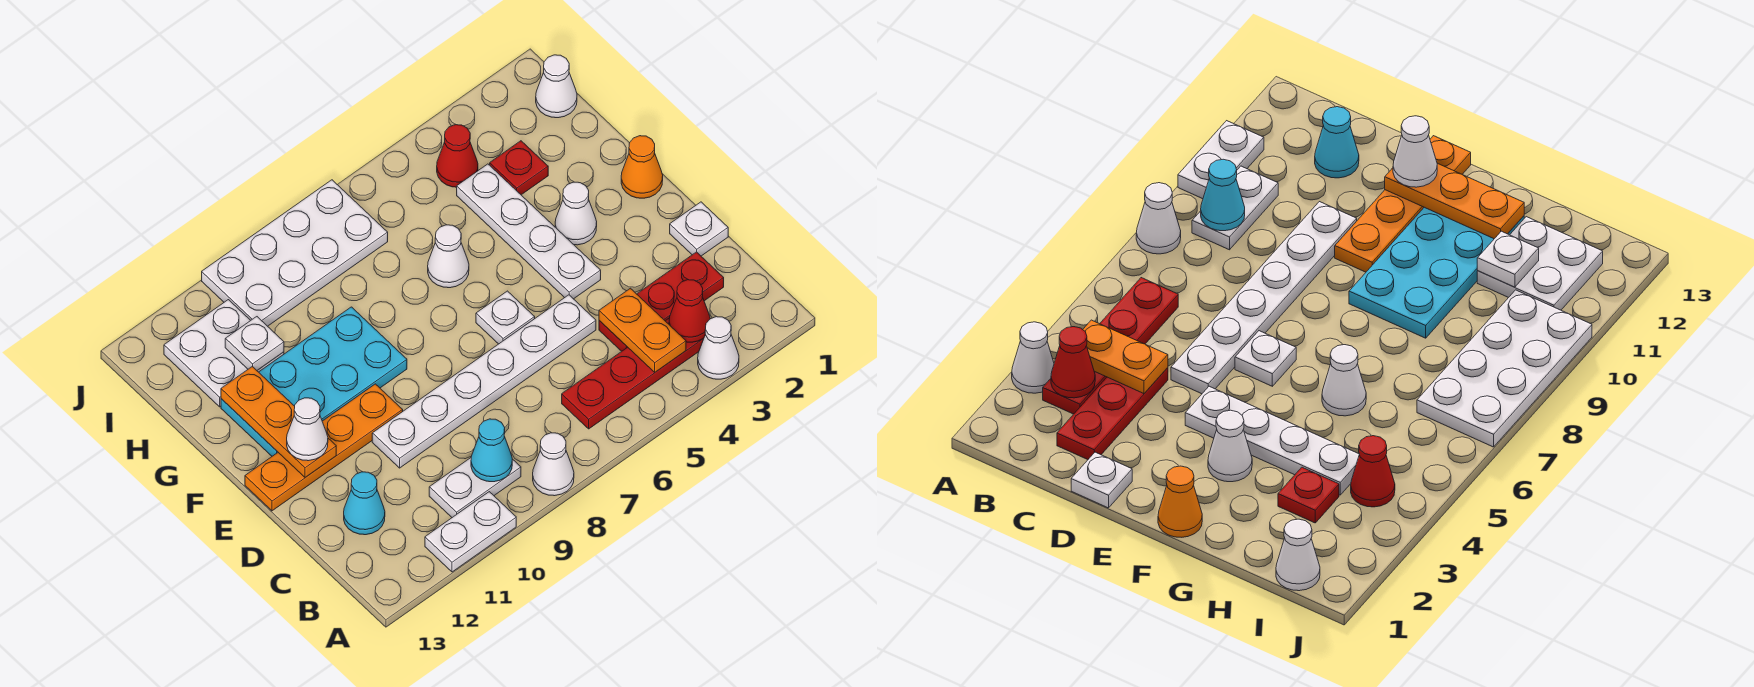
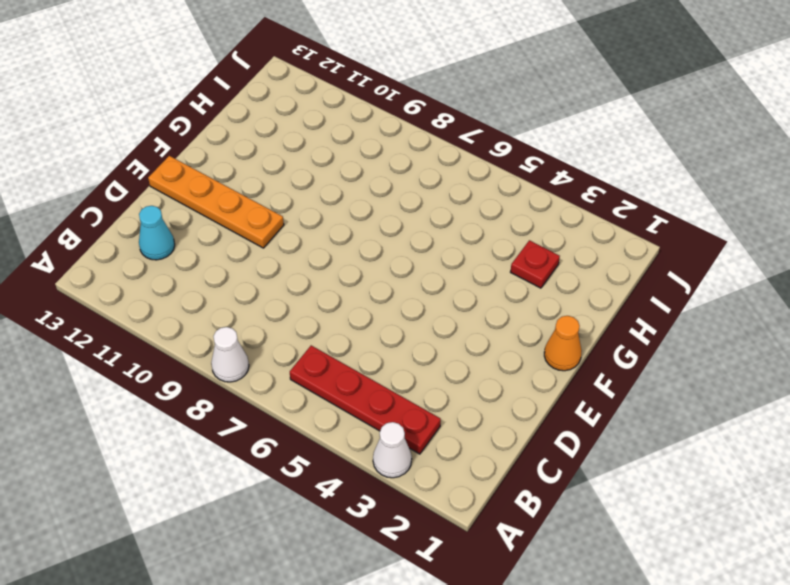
none -> white 1x2 plate [425,492,516,572]
none -> white 1x2 plate [429,458,521,517]
none -> red 1x3 plate [599,252,724,351]

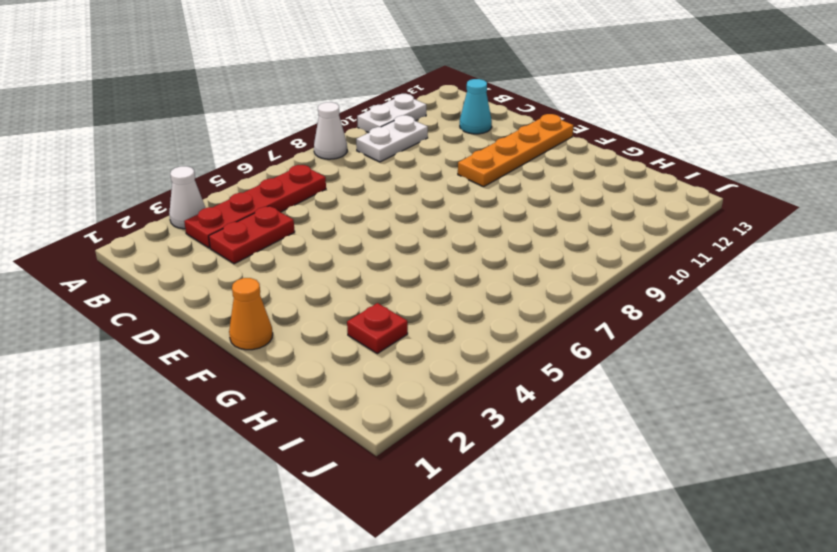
red 1x2 plate [209,206,295,264] -> red 1x3 plate [599,252,724,351]
none -> white 1x1 plate [670,202,728,256]
none -> white 1x6 plate [372,295,596,468]
none -> white 1x4 plate [457,164,601,299]

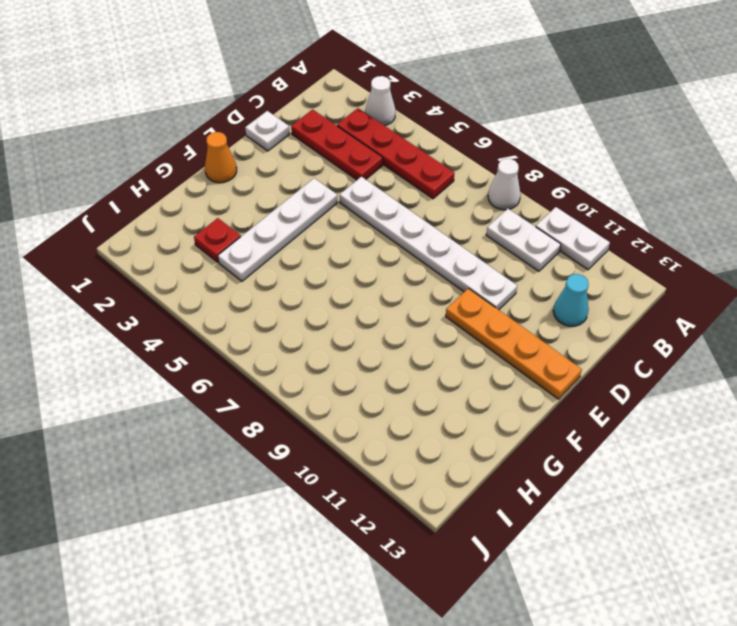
none -> white 1x1 plate [476,291,535,344]
none -> white 1x1 cone [555,182,597,245]
none -> cyan 2x4 plate [221,307,407,456]

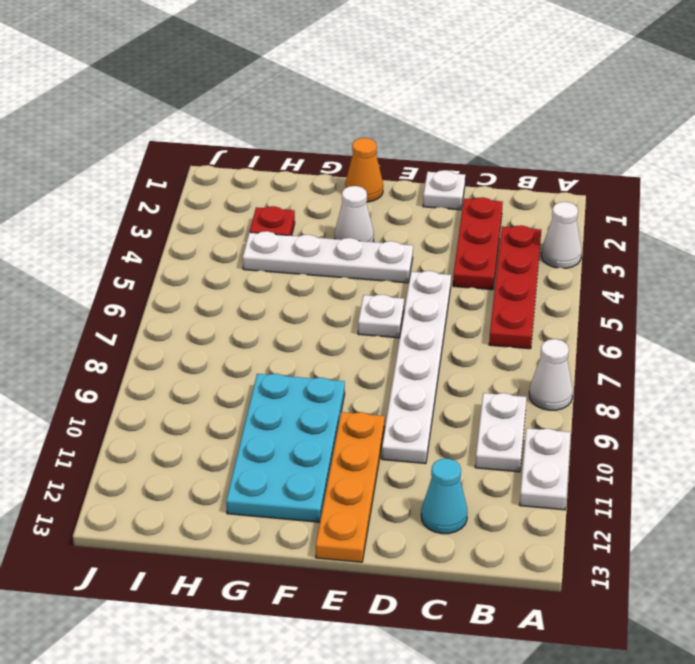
none -> white 1x1 cone [428,225,469,288]
none -> white 2x2 plate [164,300,284,407]
none -> white 1x1 cone [536,55,577,118]

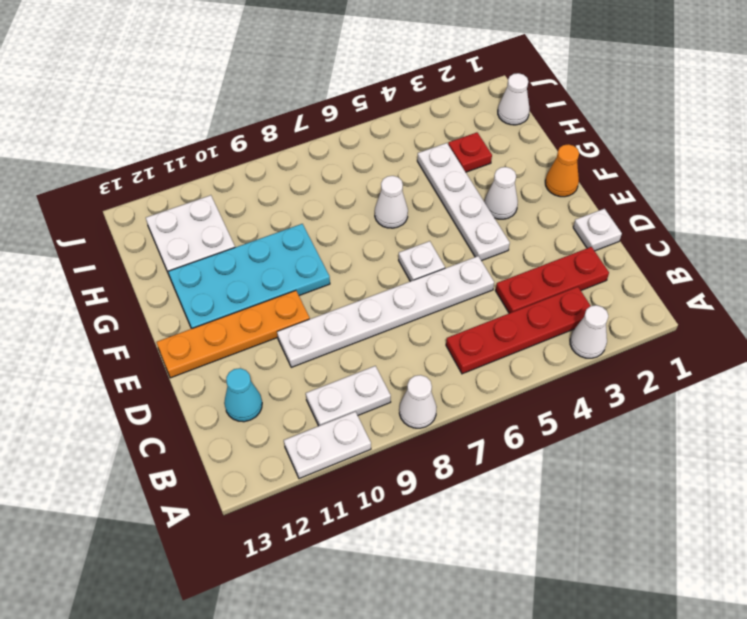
none -> red 1x1 cone [437,125,478,187]
none -> white 2x4 plate [202,180,388,326]
none -> red 1x1 cone [669,280,710,342]

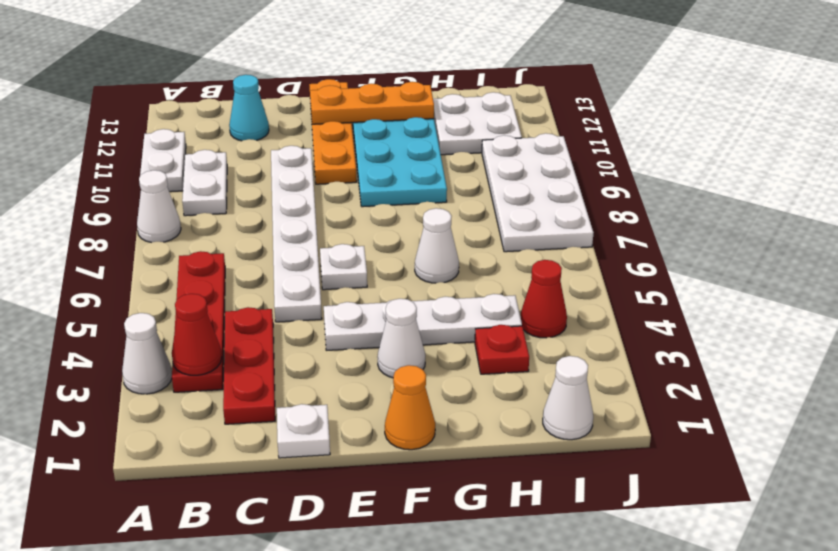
none -> orange 1x2 plate [599,288,686,372]
none -> cyan 1x1 cone [471,419,512,482]
none -> white 1x1 plate [225,317,284,370]

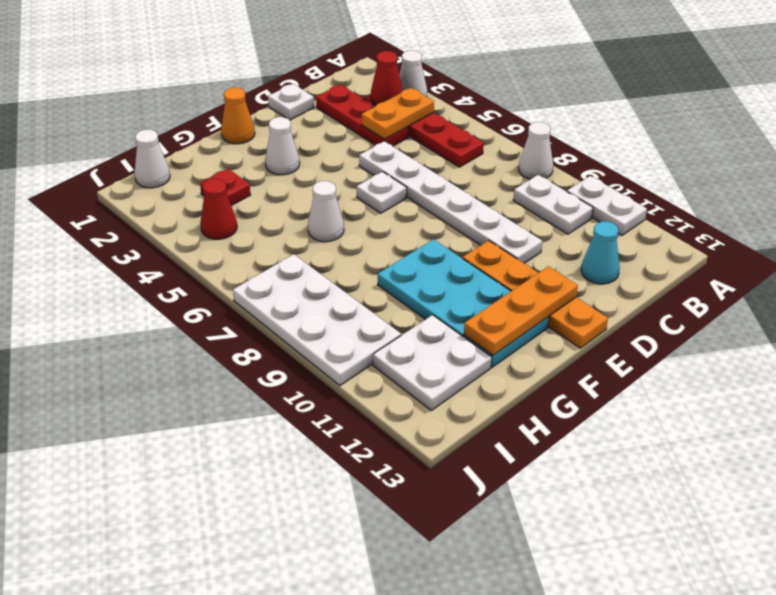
none -> white 1x4 plate [457,164,601,299]
none -> cyan 1x1 cone [471,419,512,482]
none -> white 1x1 plate [225,317,284,370]

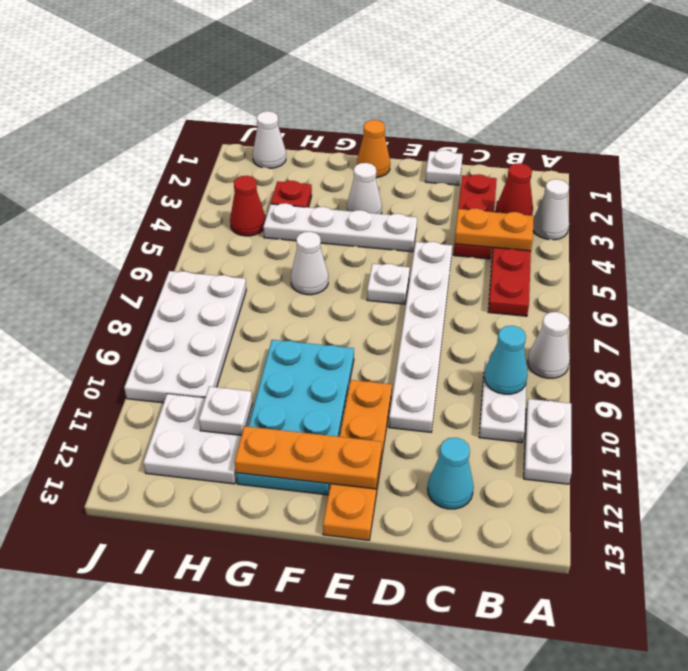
none -> white 1x1 cone [287,398,328,461]

